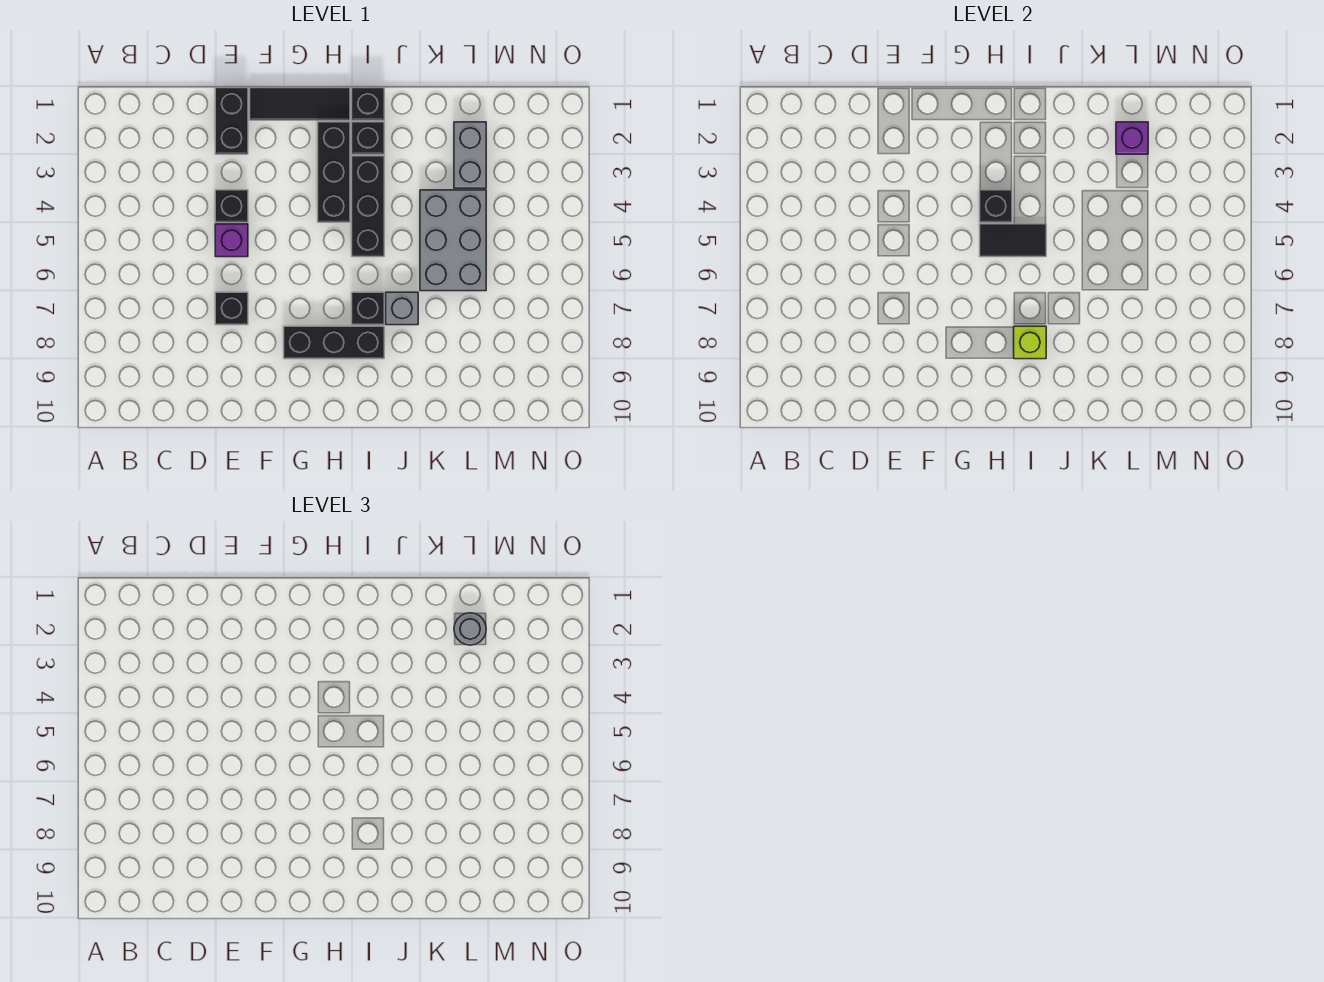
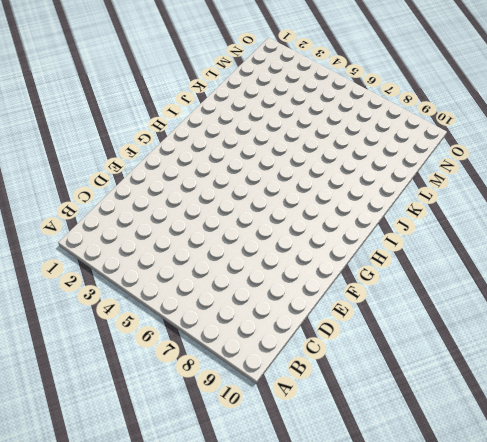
none -> black 1x2 brick [215,88,248,154]
none -> black 1x1 brick [215,190,248,222]
none -> purple 1x1 brick [215,224,248,257]

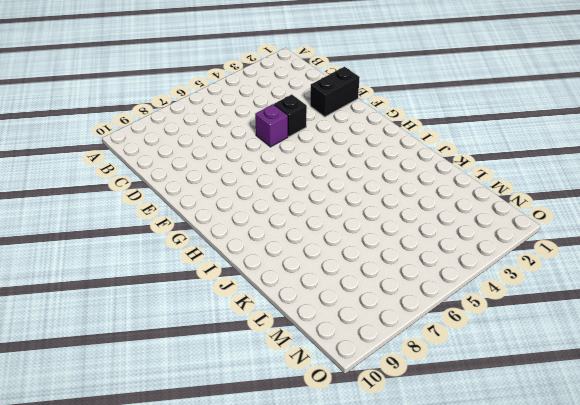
none -> black 1x1 brick [215,292,248,325]
none -> black 1x3 tile [250,88,350,120]
none -> black 1x3 brick [284,326,384,359]

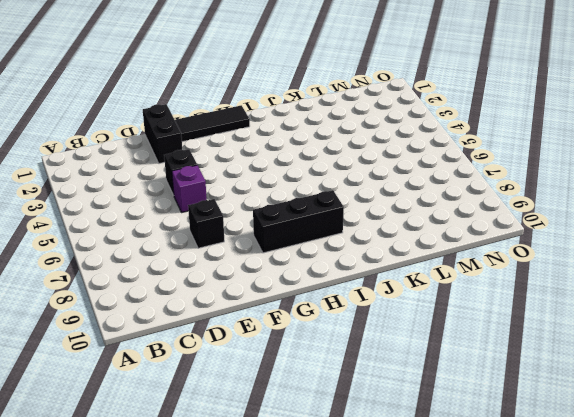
none -> black 1x3 brick [318,122,350,222]
none -> black 1x1 brick [352,88,384,120]
none -> black 1x1 brick [352,122,384,154]

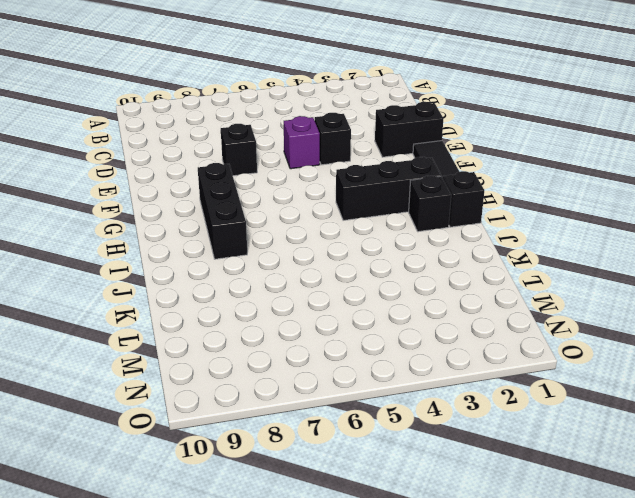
none -> black 1x3 brick [352,156,384,257]
none -> black 1x1 brick [352,292,384,325]
none -> grey 1x1 brick [386,292,418,325]

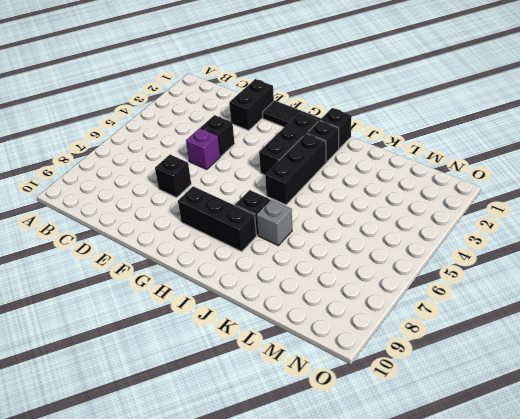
none -> grey 2x3 brick [420,190,486,291]
none -> grey 1x2 brick [454,122,486,188]
none -> black 1x1 brick [980,190,1012,222]

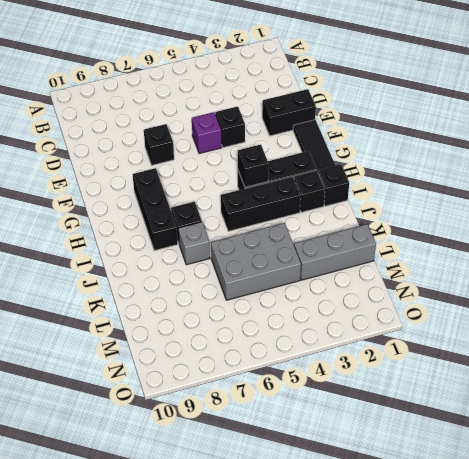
grey 1x3 brick [294,224,376,280] -> grey 1x2 brick [454,122,486,188]
none -> black 1x2 tile [980,224,1046,257]
none -> lime 1x1 brick [1014,326,1046,359]
none -> purple 1x1 brick [1116,122,1148,154]

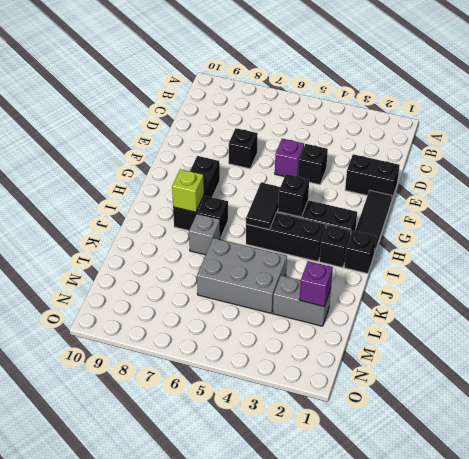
none -> grey 1x1 round brick [454,613,486,645]

